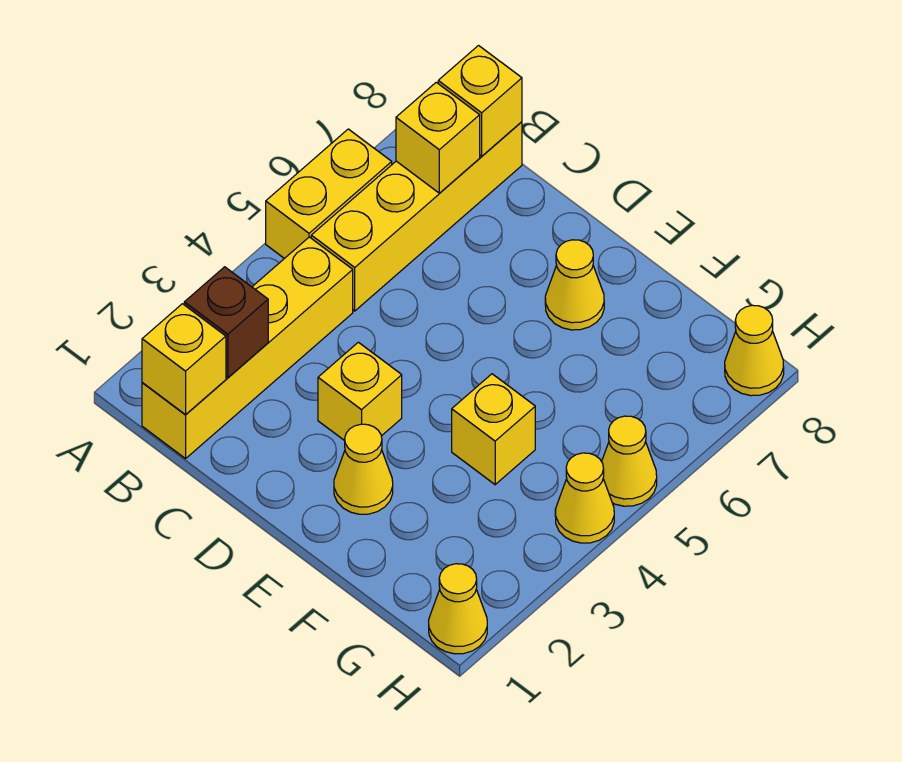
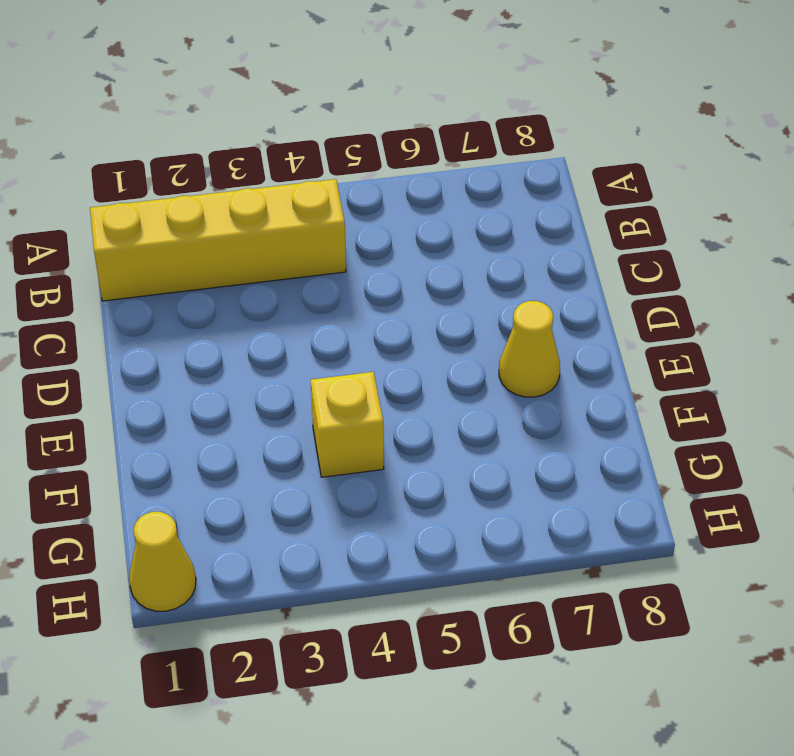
none -> yellow 1x2 brick [266,129,392,259]
none -> yellow 1x4 brick [311,122,522,311]
none -> yellow 1x1 brick [318,342,402,441]

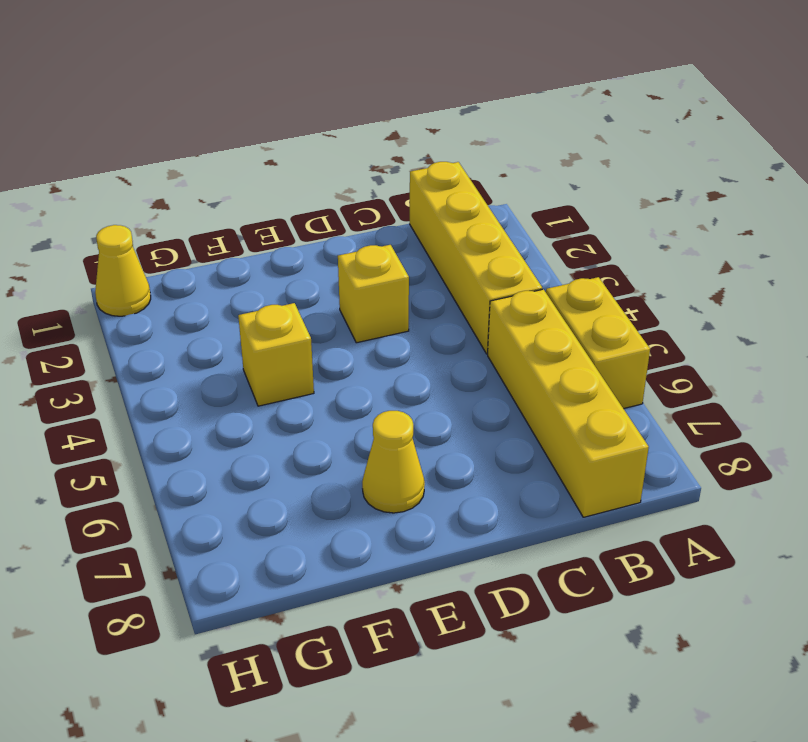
none -> yellow 1x1 cone [334,424,393,514]
none -> yellow 1x1 cone [555,453,614,543]
none -> yellow 1x1 cone [602,416,657,506]

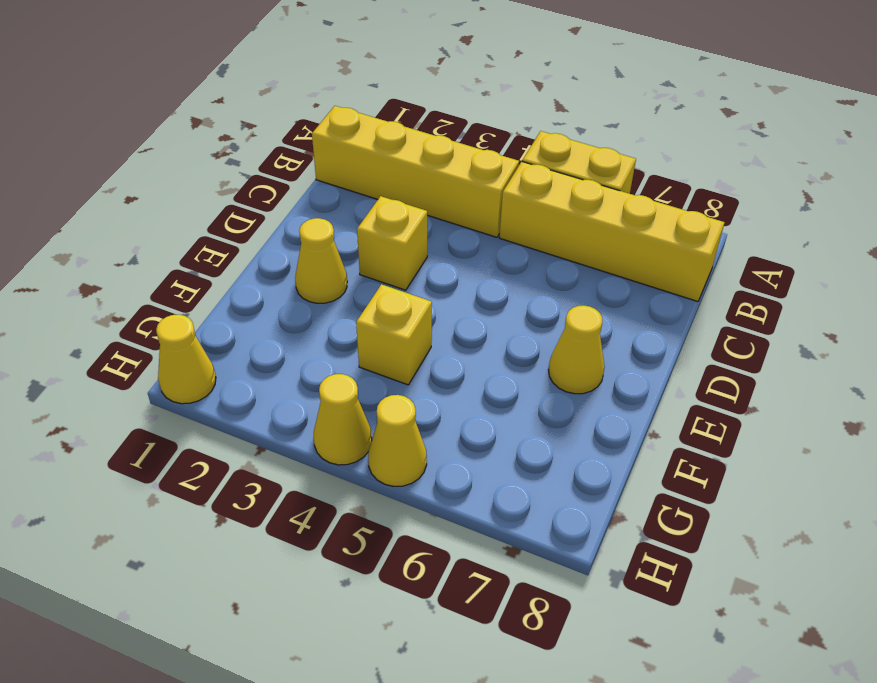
none -> yellow 1x1 cone [725,305,784,396]
none -> yellow 1x1 brick [142,304,226,414]
none -> brown 1x1 brick [184,267,268,378]

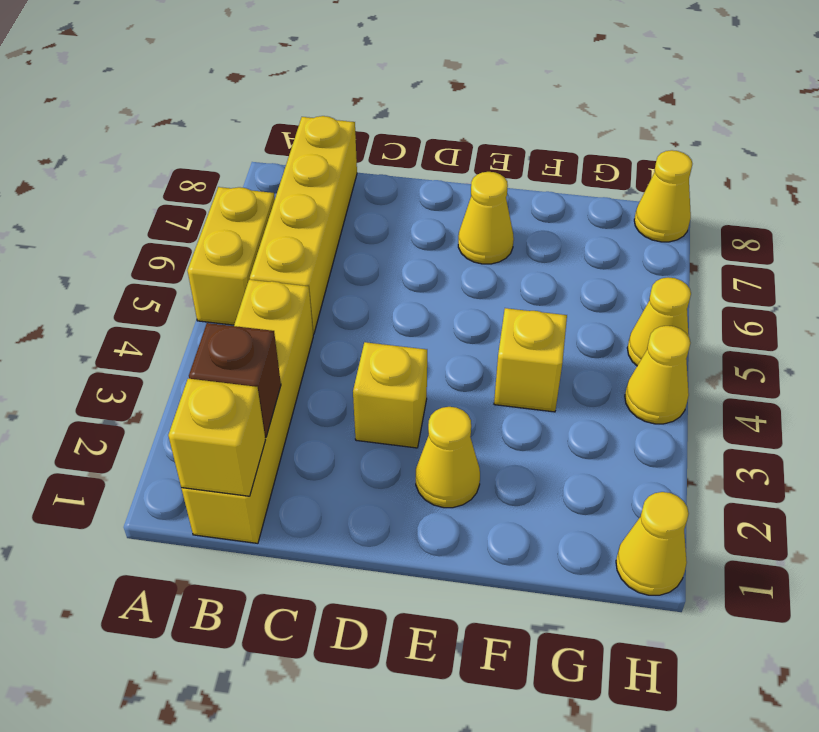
none -> yellow 1x1 brick [396,82,480,193]
none -> yellow 1x1 brick [438,46,522,156]

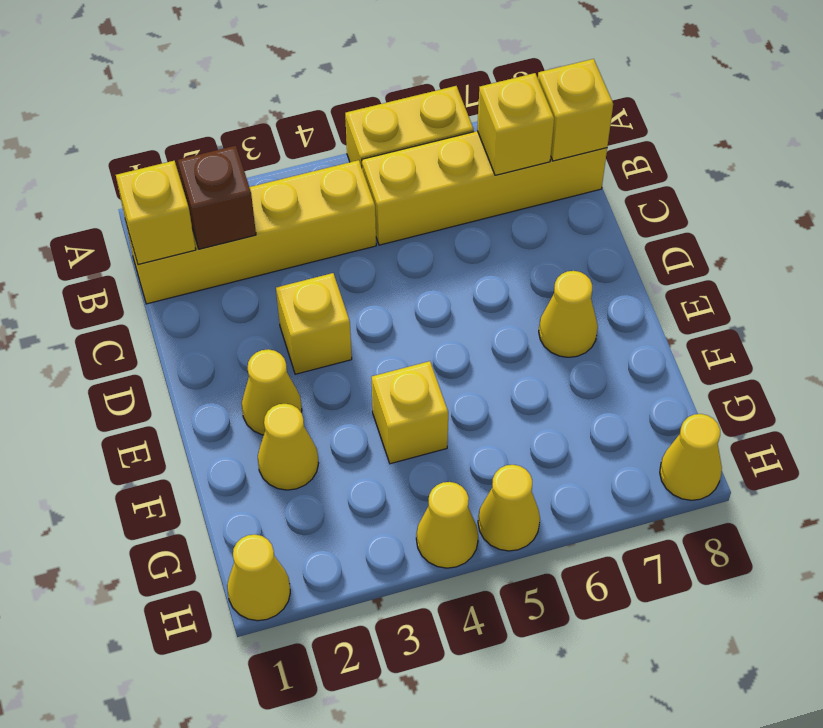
yellow 1x1 cone [258,404,319,490] -> none

